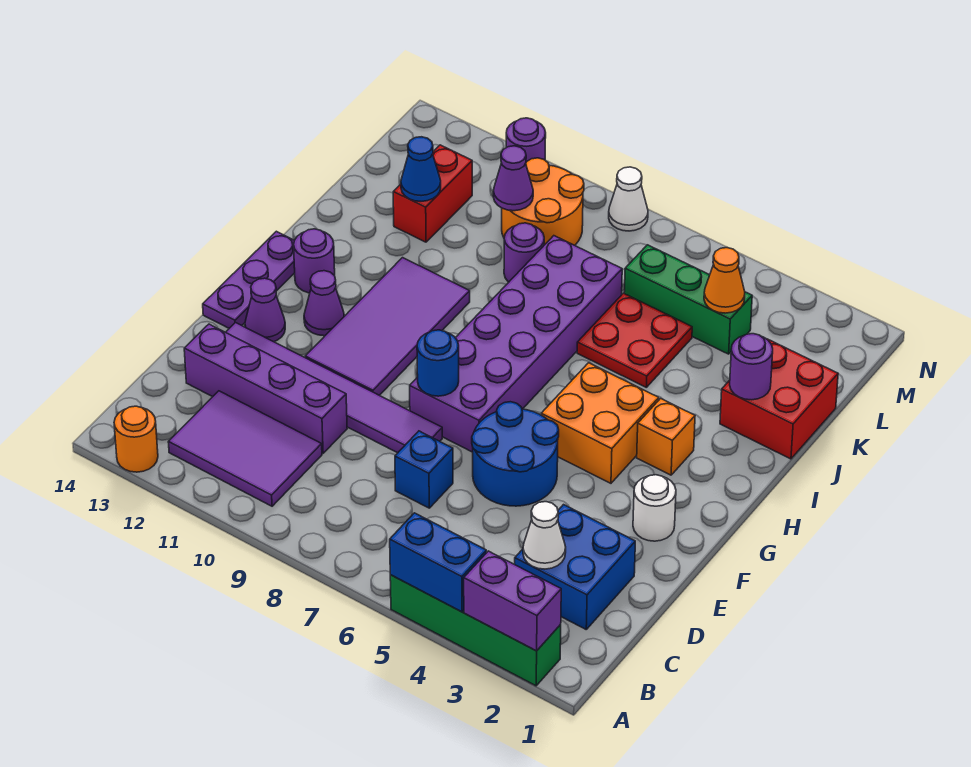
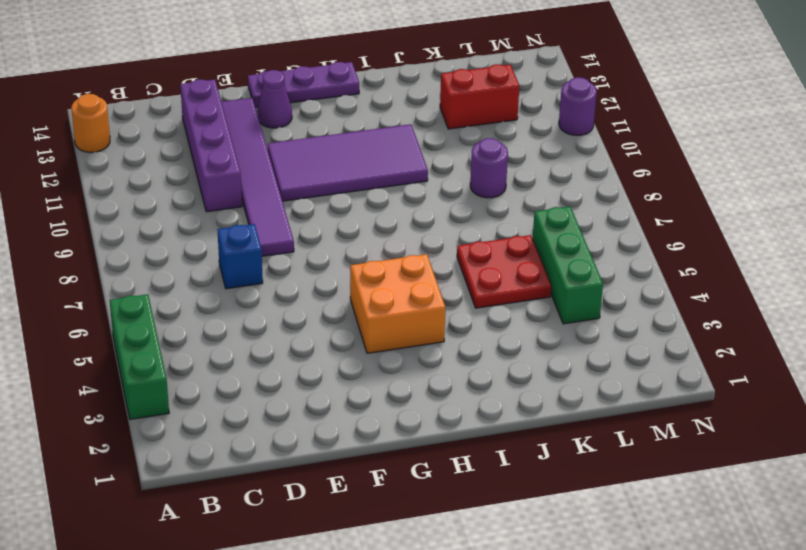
green 1x3 brick [110,294,169,419] -> green 1x4 brick [390,575,561,686]
none -> purple 2x3 tile [168,391,322,506]
none -> blue 2x2 brick [515,505,635,629]
none -> blue 2x2 round brick [472,402,559,506]
none -> white 1x1 round brick [633,475,676,541]

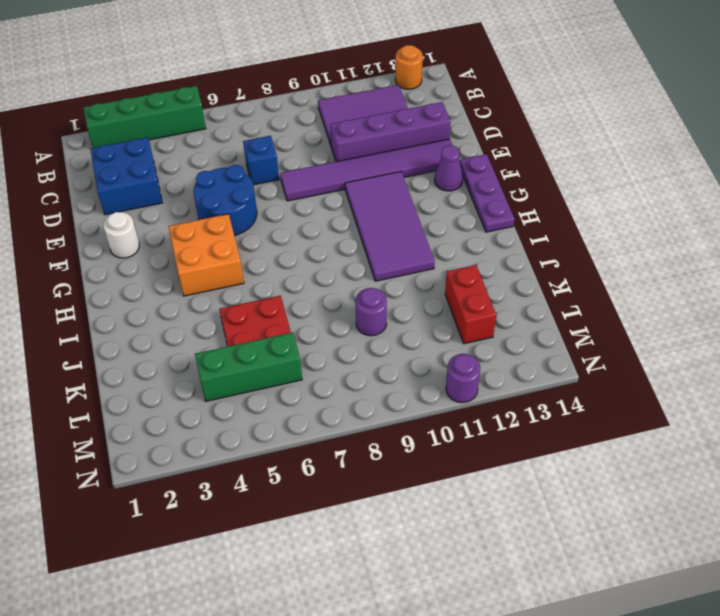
none -> purple 2x6 brick [410,236,622,452]
none -> purple 1x1 cone [304,271,344,336]
none -> orange 1x1 brick [637,398,695,475]
none -> purple 1x1 round brick [294,229,335,293]

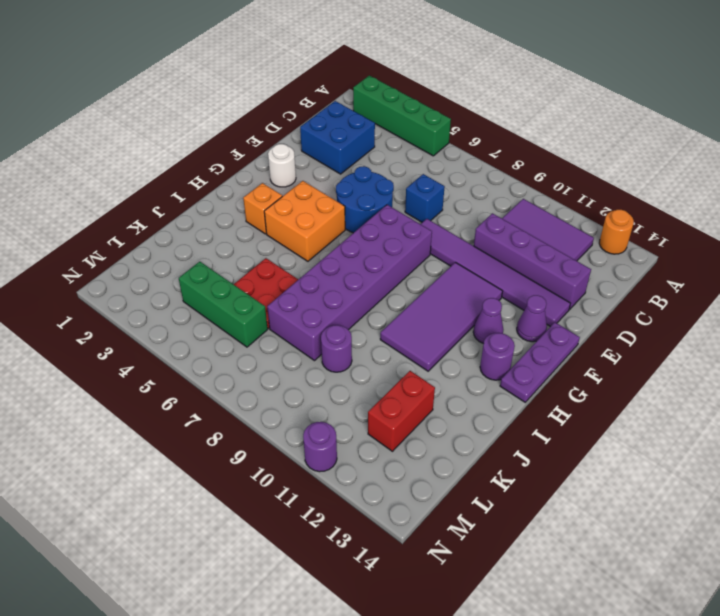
none -> red 2x2 brick [720,339,838,459]
none -> orange 2x2 round brick [502,158,584,245]
none -> white 1x1 cone [609,167,648,231]
none -> purple 1x2 brick [464,551,561,651]

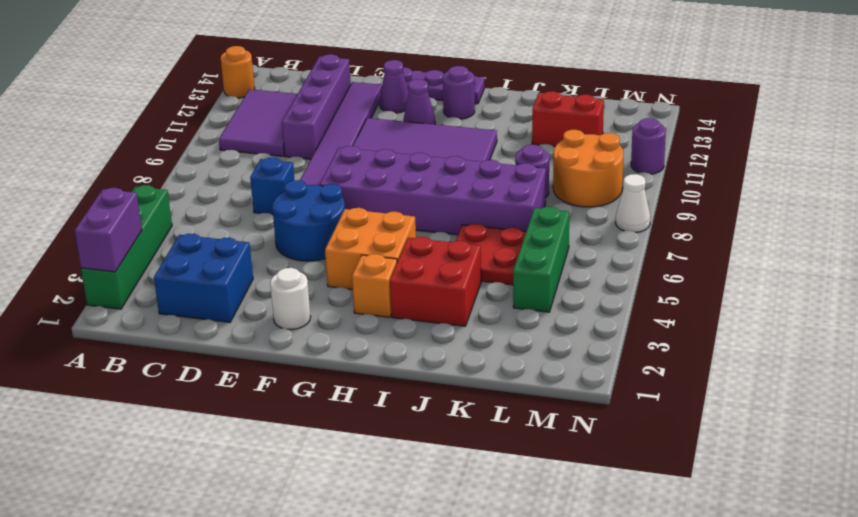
red 2x2 brick [390,237,481,326] -> red 2x2 brick moved to [720,339,838,459]
none -> blue 1x2 brick [390,513,486,612]
none -> white 1x1 cone [523,502,566,569]
none -> blue 1x1 round brick [417,330,459,396]
none -> purple 1x1 round brick [730,334,773,400]

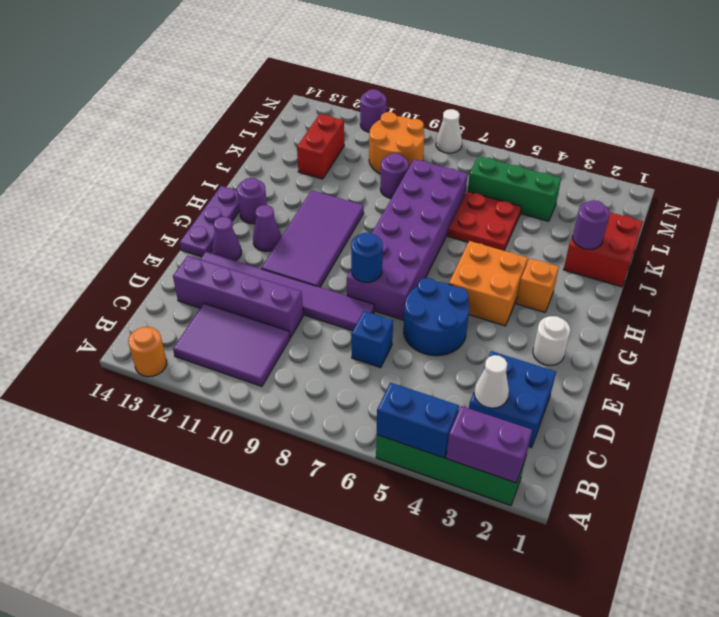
none -> blue 1x1 cone [401,137,441,201]
none -> orange 1x1 cone [704,248,745,313]
none -> purple 1x1 cone [493,146,533,211]

